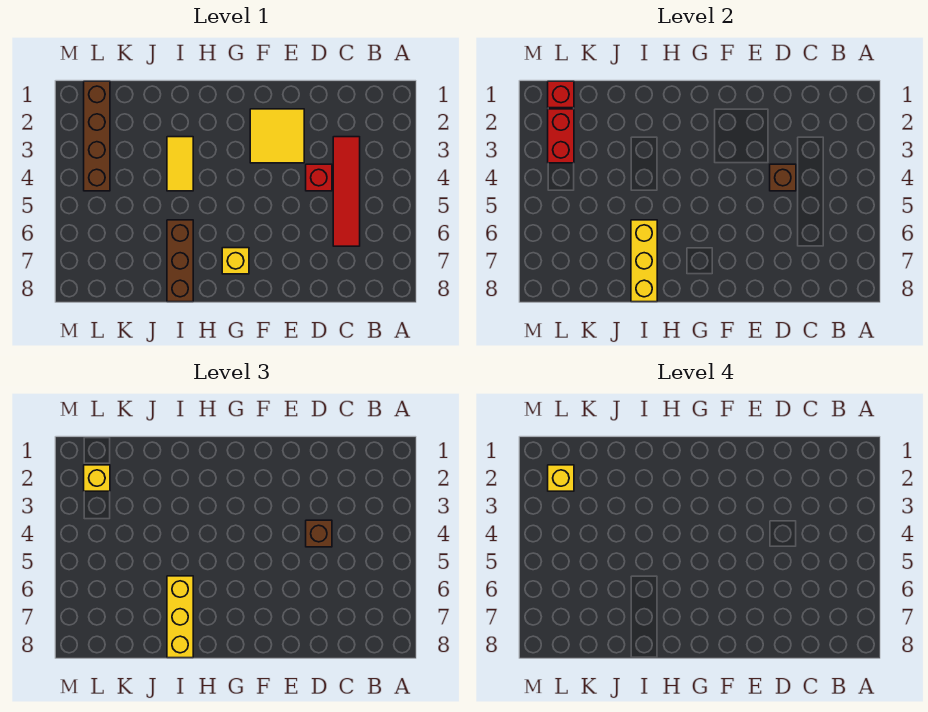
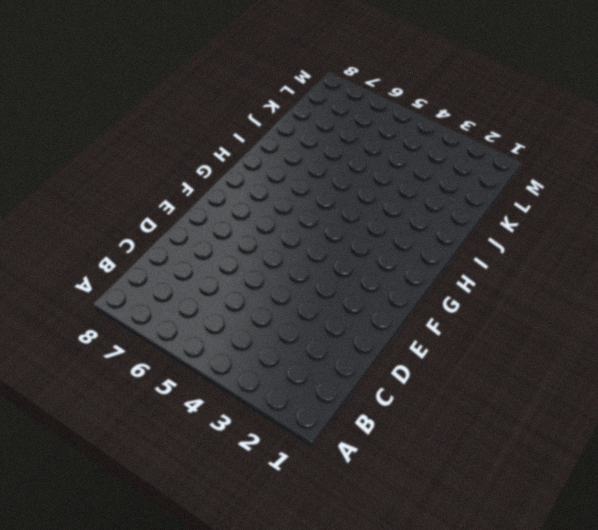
none -> red 1x4 tile [333,137,360,246]
none -> red 1x1 brick [306,164,332,191]
none -> yellow 2x2 tile [250,109,304,163]

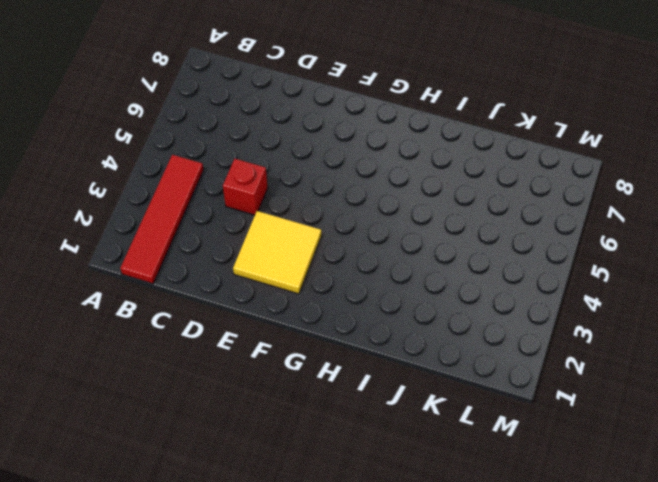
red 1x4 tile [120,155,204,284] -> red 1x4 tile moved to [333,137,360,246]
none -> yellow 1x1 brick [222,248,249,274]
none -> yellow 1x2 tile [167,137,193,191]
none -> brown 1x3 brick [167,220,193,302]

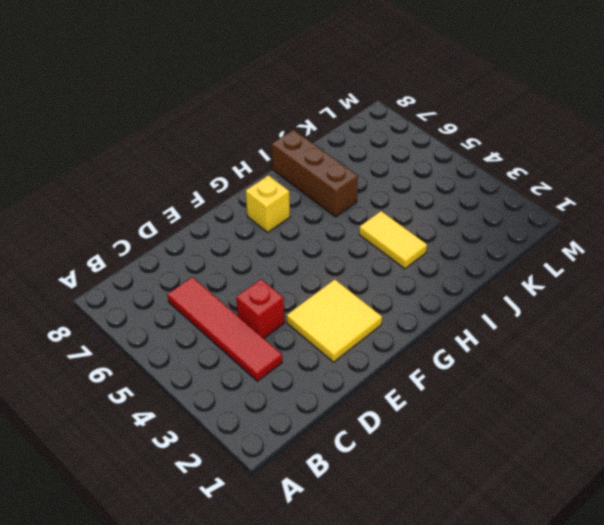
none -> brown 1x4 brick [84,81,110,191]
none -> brown 1x1 brick [770,164,796,191]
none -> yellow 1x3 brick [631,220,657,302]

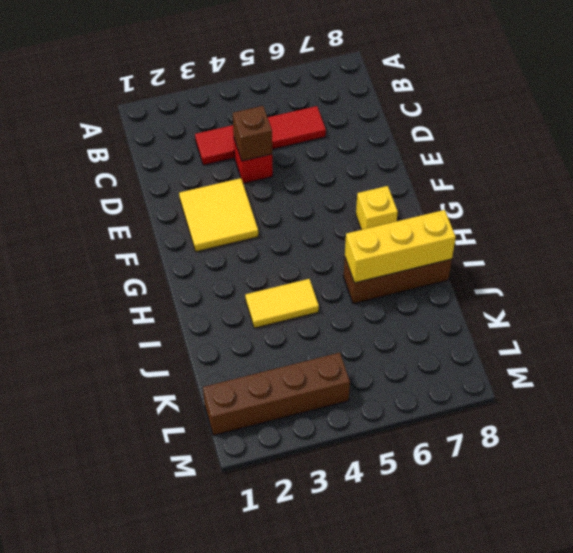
none -> red 1x1 brick [548,81,574,108]
none -> red 1x2 brick [548,109,574,163]
none -> brown 1x1 brick [306,520,332,547]

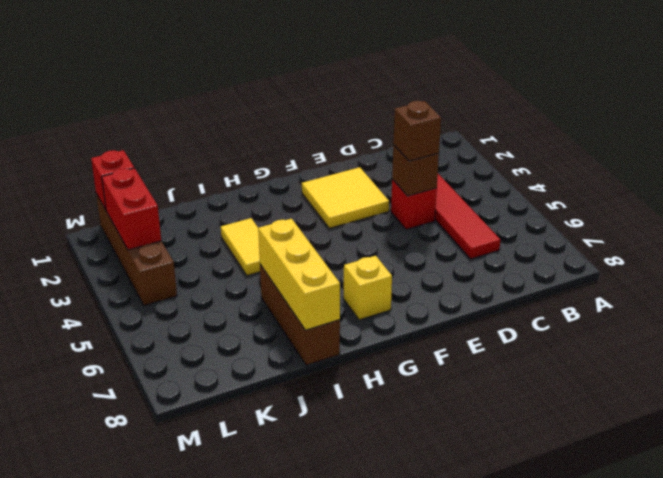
none -> yellow 1x3 brick [167,576,193,658]
none -> yellow 1x1 brick [84,465,110,491]
none -> yellow 1x1 brick [548,465,574,491]

